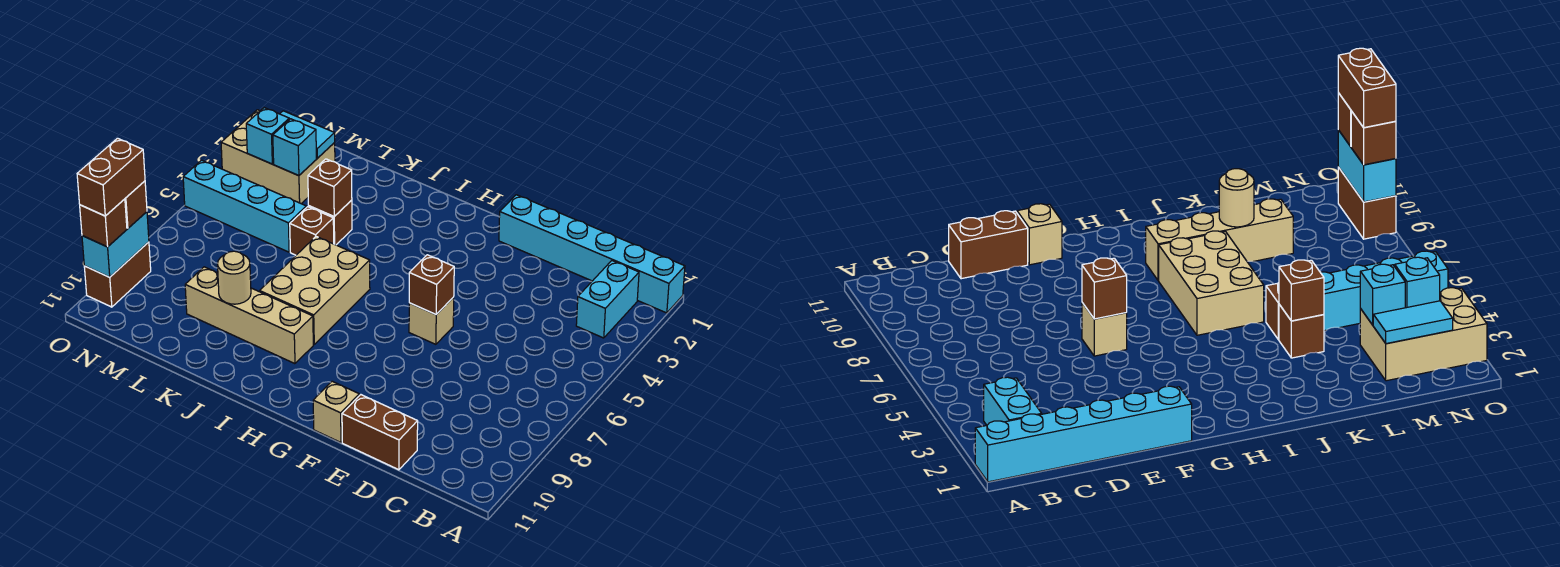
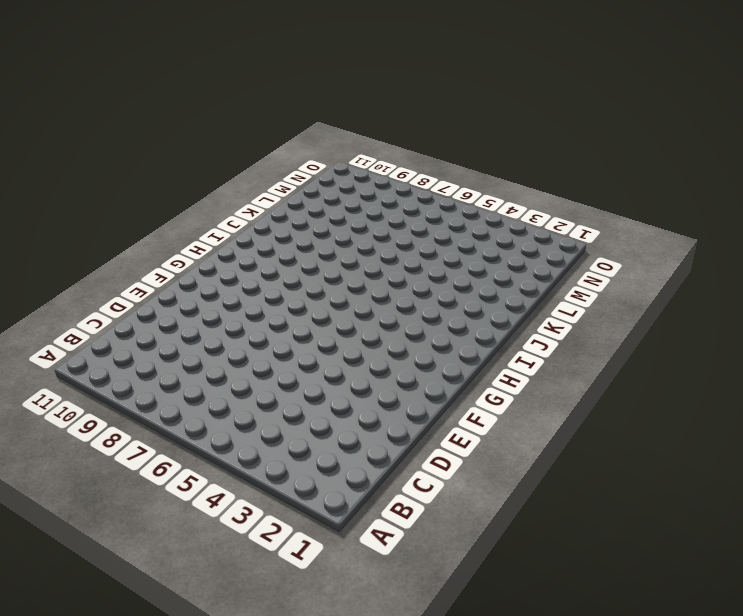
none -> cyan 1x6 brick [499,195,685,313]
none -> cyan 1x2 brick [576,261,639,338]
none -> brown 1x2 brick [342,395,418,470]

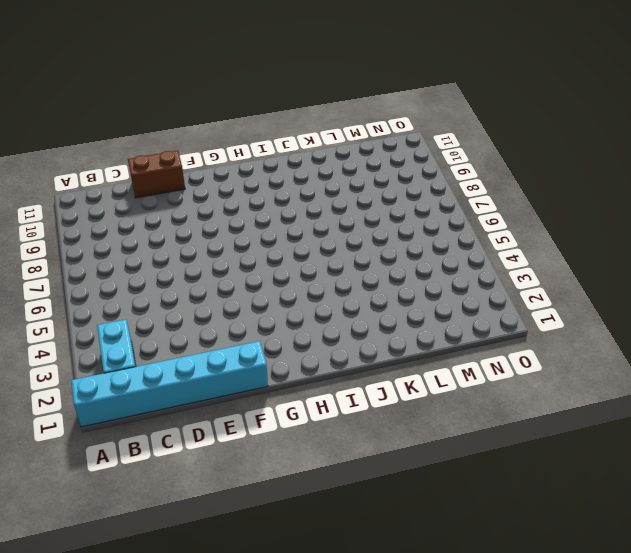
none -> tan 1x1 brick [409,297,454,344]
none -> tan 1x1 brick [313,381,359,443]
none -> tan 2x3 brick [260,237,370,344]

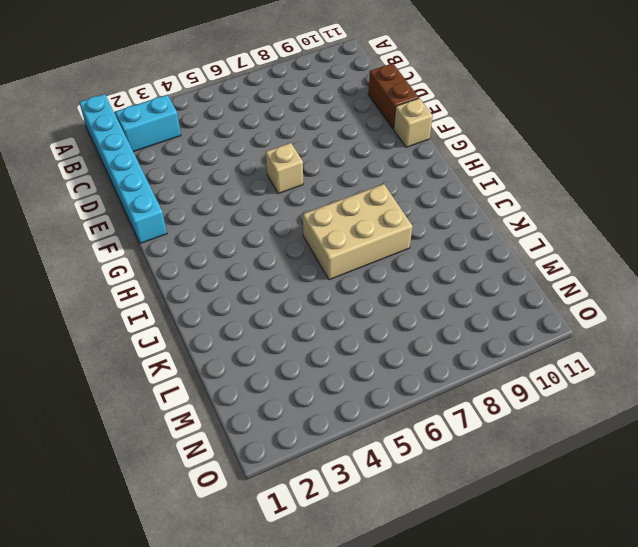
none -> tan 1x4 brick [185,267,313,364]
none -> brown 1x1 brick [309,200,352,245]
none -> brown 1x1 brick [290,207,334,255]

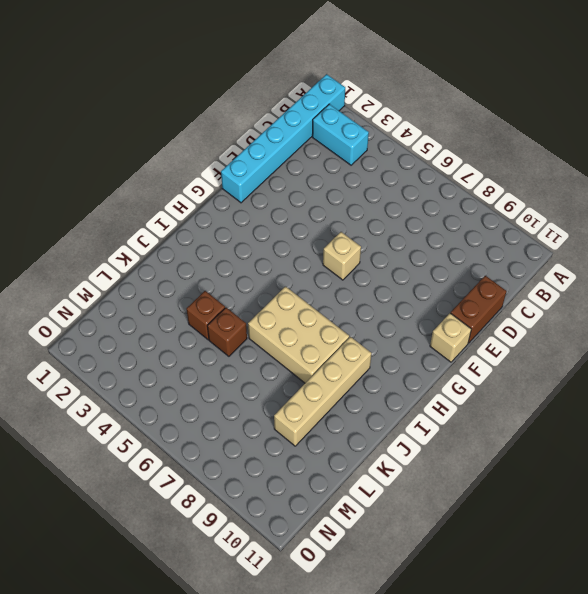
none -> cyan 1x4 brick [183,160,306,252]
none -> tan 2x3 brick [221,110,335,204]
none -> brown 1x2 brick [84,242,151,307]

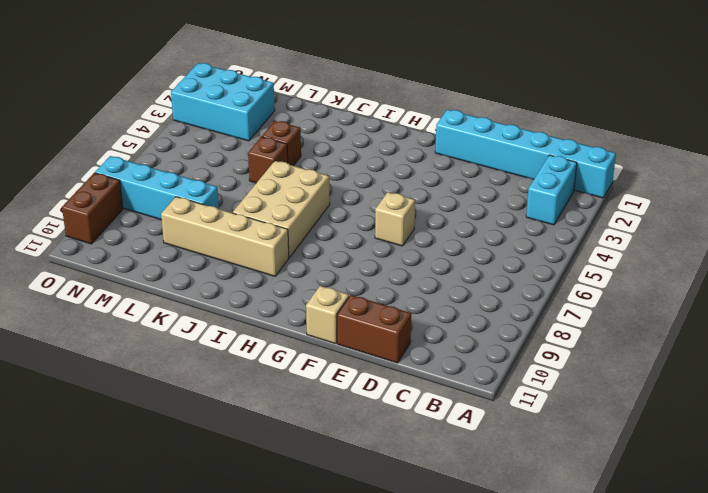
cyan 1x4 brick [95,156,219,220] -> cyan 1x4 brick moved to [183,160,306,252]
cyan 2x3 brick [171,63,275,141] -> tan 2x3 brick [221,110,335,204]
none -> brown 1x1 brick [409,255,454,314]
none -> brown 1x1 brick [308,159,352,216]
none -> tan 1x1 round brick [218,251,251,304]

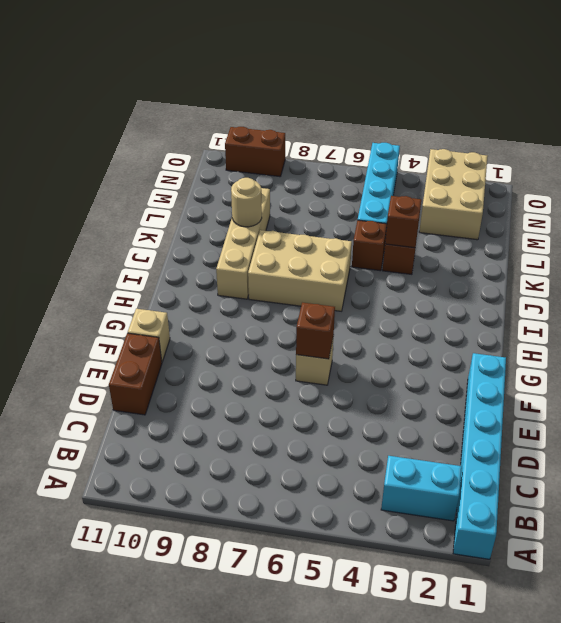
none -> cyan 1x2 tile [280,111,335,158]
none -> cyan 1x1 brick [273,119,316,176]
none -> cyan 1x1 brick [246,108,289,164]

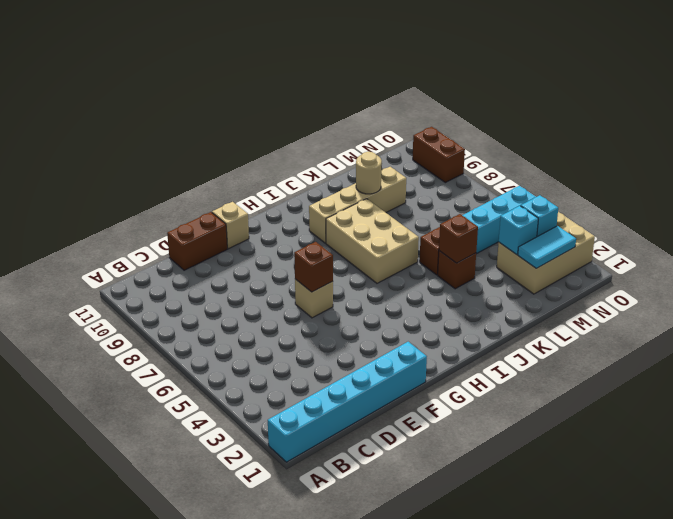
none -> cyan 1x2 brick [576,261,639,338]
none -> cyan 1x2 brick [82,212,149,277]
none -> brown 1x1 brick [125,181,147,228]

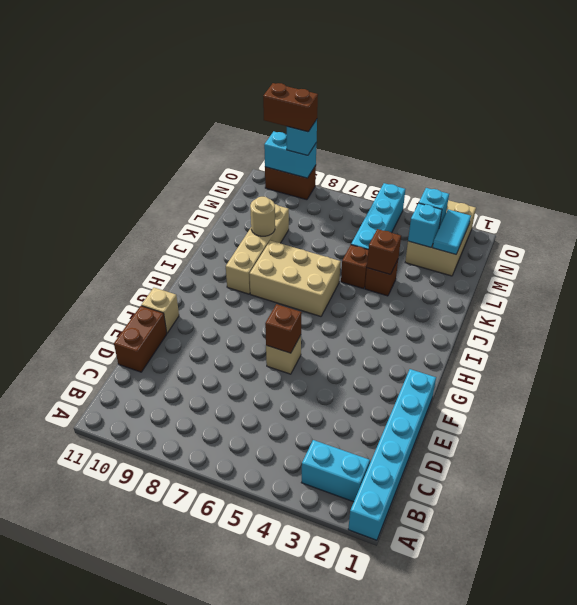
cyan 1x1 brick [287,120,317,155] -> brown 1x1 brick [125,181,147,228]
none -> brown 1x1 brick [80,199,127,247]

